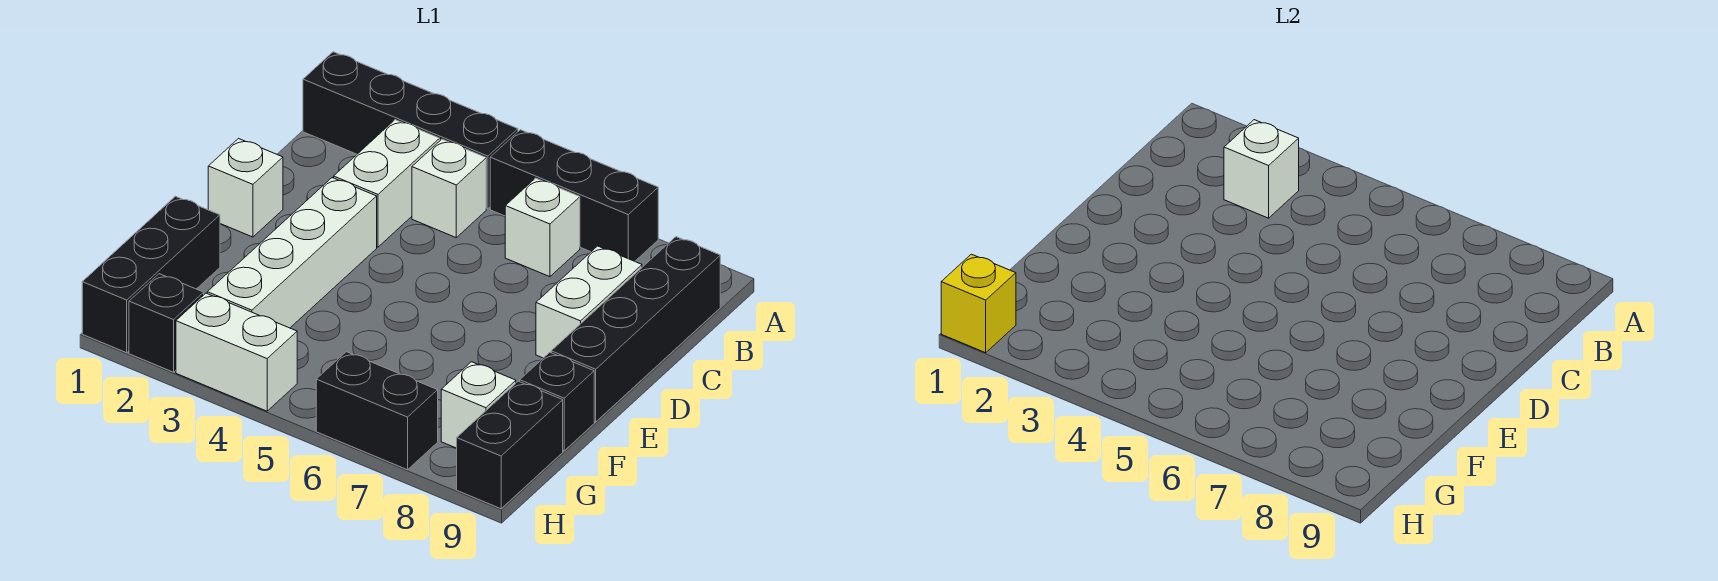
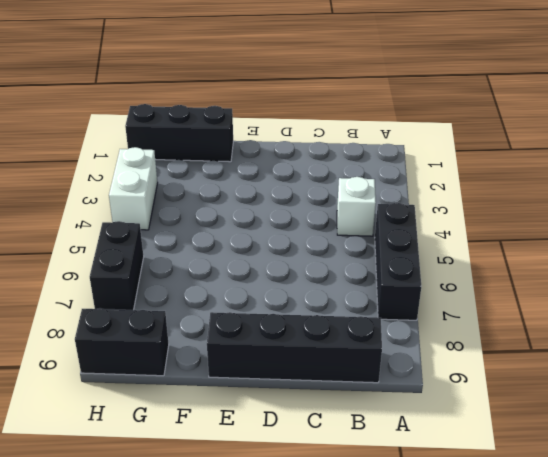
none -> black 1x4 brick [303,52,518,209]
none -> white 1x2 brick [334,120,440,247]
none -> white 1x1 brick [505,178,580,277]

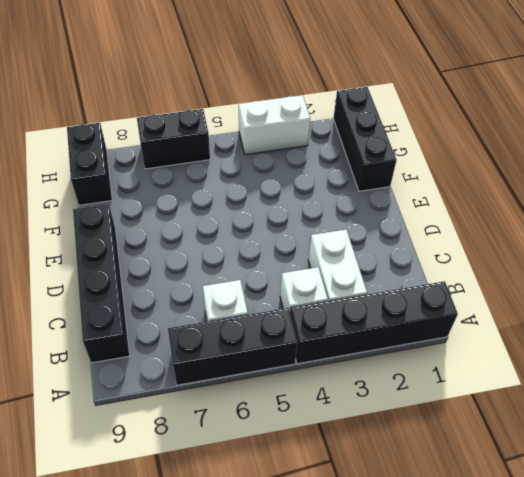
none -> white 1x2 brick [536,246,642,358]
none -> white 1x1 brick [208,139,283,237]
none -> white 1x4 brick [207,178,377,328]

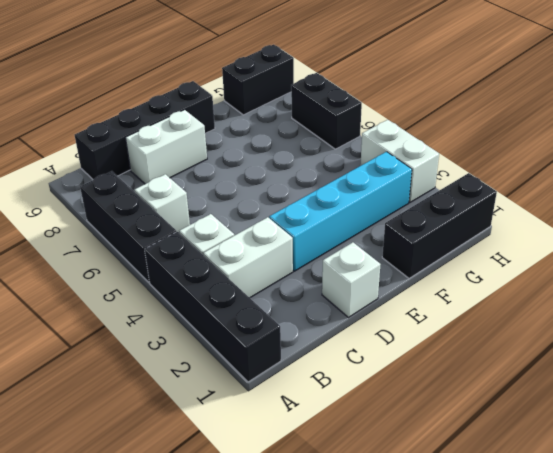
cyan 1x4 brick [269,152,412,271] -> white 1x4 brick [207,178,377,328]
none -> black 1x1 brick [520,352,594,451]
none -> white 1x1 brick [441,362,516,448]
none -> black 1x1 brick [129,274,204,372]

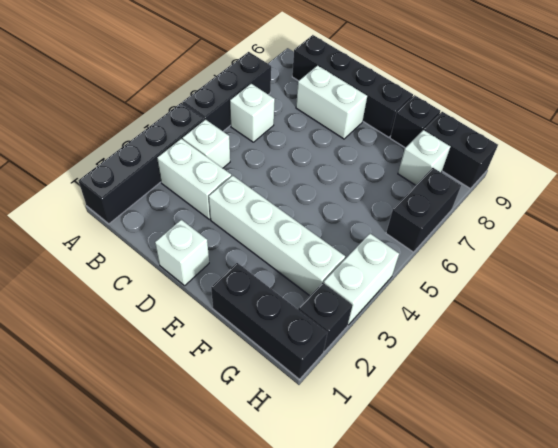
none -> white 1x1 brick [1224,120,1299,218]
none -> yellow 1x1 brick [941,254,1016,353]

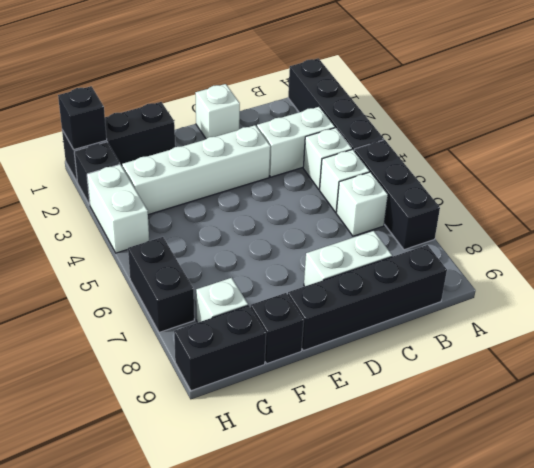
white 1x1 brick [320,149,370,212] -> white 1x1 brick moved to [1224,120,1299,218]
black 1x1 brick [58,86,107,150] -> yellow 1x1 brick [941,254,1016,353]

